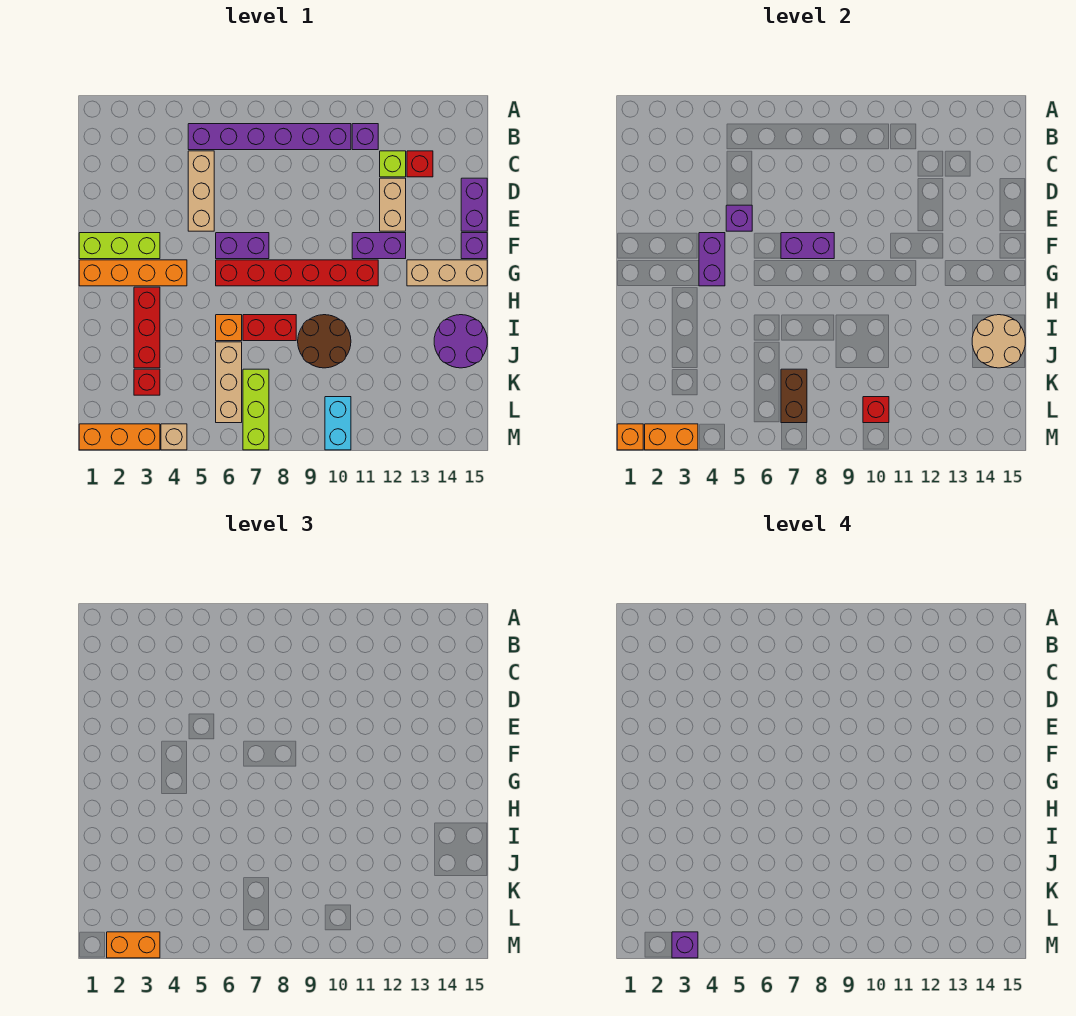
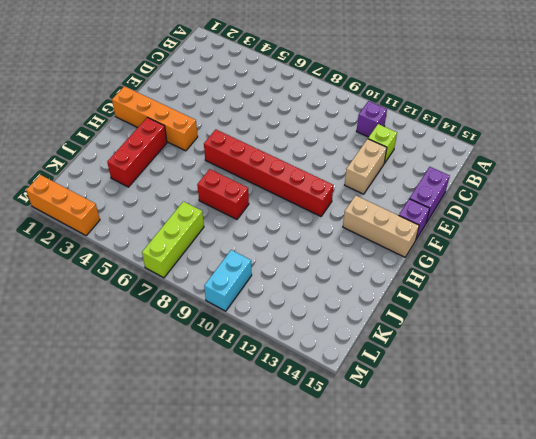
none -> purple 1x6 brick [188,124,351,150]
none -> tan 1x3 brick [188,151,214,231]
none -> red 1x1 brick [407,151,433,177]
none -> lime 1x3 brick [79,233,160,259]

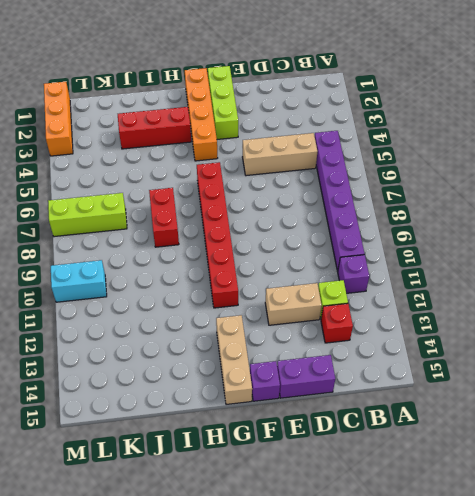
none -> purple 1x2 brick [216,233,269,259]
none -> purple 1x2 brick [352,233,406,259]
none -> orange 1x1 brick [216,315,242,341]
none -> brown 2x2 round brick [298,315,351,368]

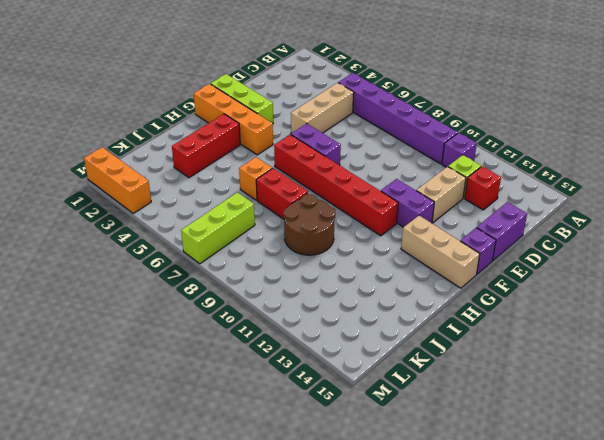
none -> purple 2x2 round brick [434,315,487,368]
none -> tan 1x3 brick [216,342,242,423]
none -> red 1x1 brick [134,369,160,395]
none -> cyan 1x2 brick [325,397,351,450]

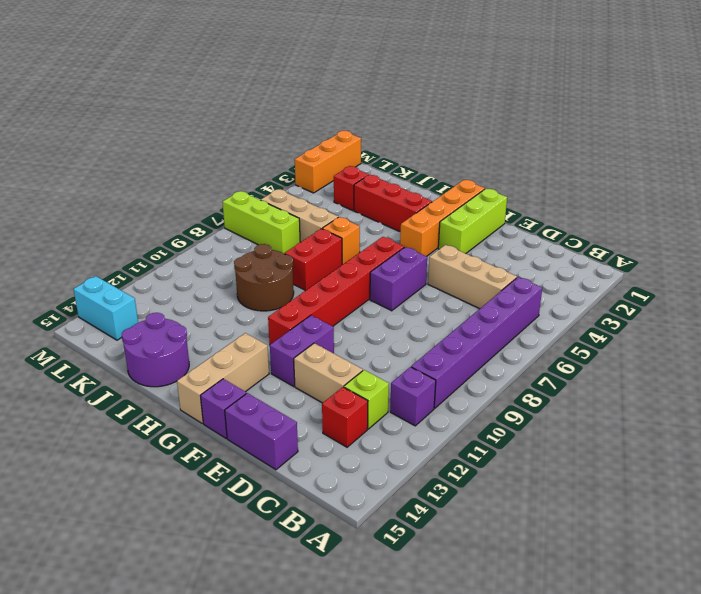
cyan 1x2 brick [73,276,138,340] -> cyan 1x2 brick moved to [325,397,351,450]
none -> tan 1x1 brick [161,424,187,450]
none -> purple 1x1 brick [726,205,752,231]
none -> purple 1x2 brick [699,233,725,286]
none -> purple 1x2 brick [781,233,834,259]

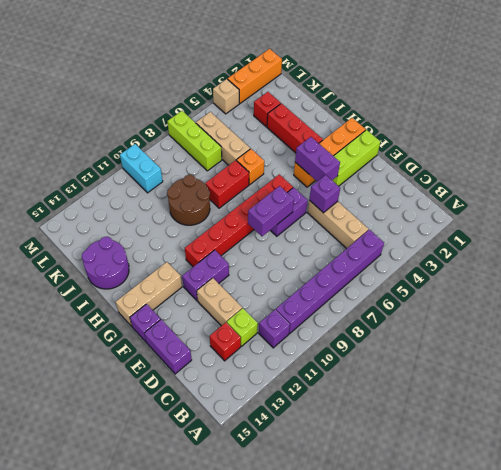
none -> tan 2x2 round brick [972,315,1025,368]
none -> brown 1x2 brick [781,369,807,423]
none -> red 1x1 brick [863,397,889,423]
none -> orange 1x1 brick [617,424,643,450]

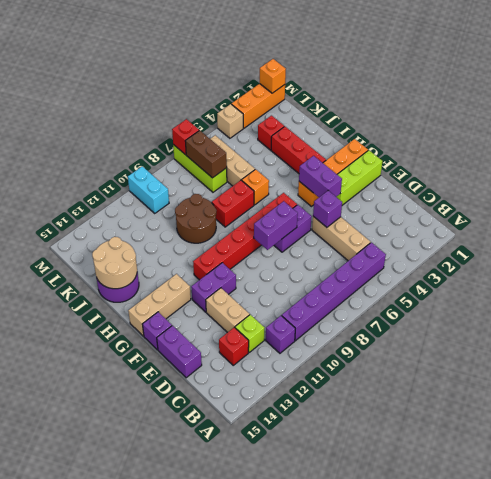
red 1x1 brick [172,119,199,155] -> red 1x1 brick moved to [863,397,889,423]
none -> orange 1x2 brick [645,424,698,450]
none -> orange 1x2 brick [107,932,160,958]
none -> purple 1x1 brick [672,932,698,958]

